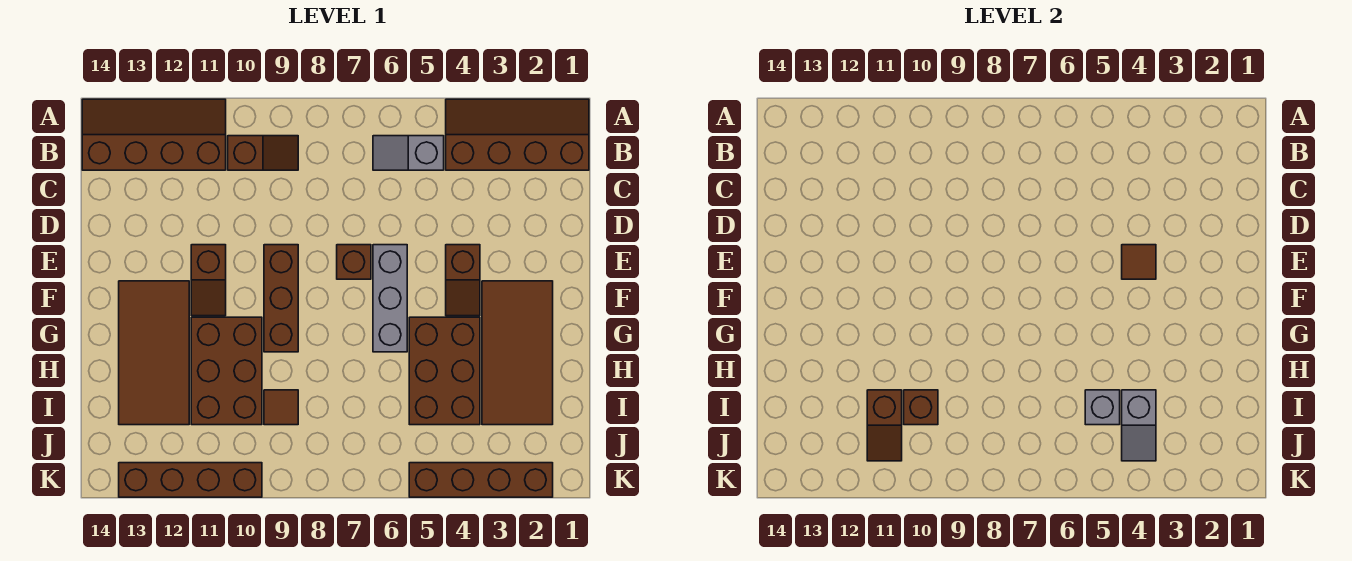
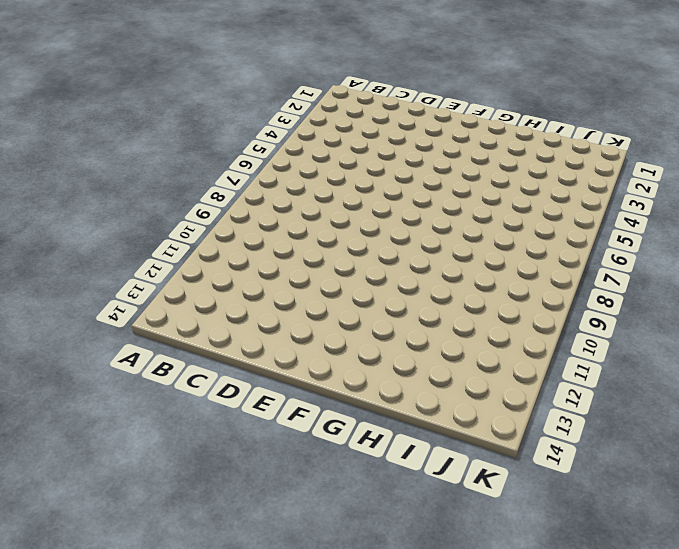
none -> brown 2x4 slope [446,99,589,170]
none -> brown 2x4 slope [82,99,226,170]
none -> grey 1x2 slope [373,136,444,170]

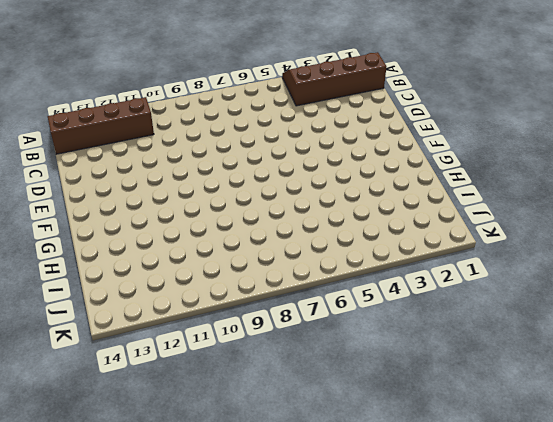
none -> grey 1x2 slope [373,136,444,170]
none -> brown 1x2 slope [228,136,298,170]
none -> brown 1x2 slope [446,245,480,316]

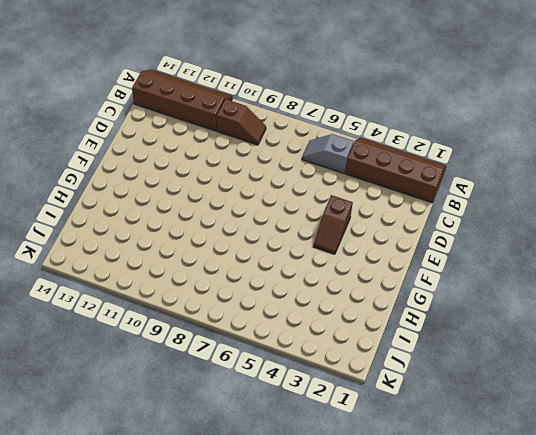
none -> grey 1x3 brick [373,245,407,352]
none -> brown 1x1 brick [337,245,371,279]
none -> brown 1x3 brick [264,245,298,352]

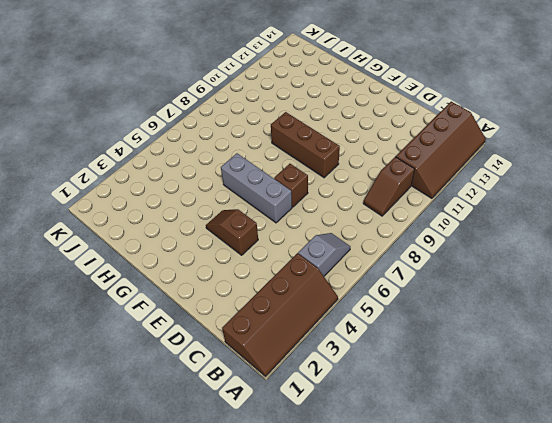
none -> brown 1x2 slope [191,245,226,316]
none -> brown 2x4 tile [482,281,553,425]
none -> brown 2x4 tile [119,281,189,425]

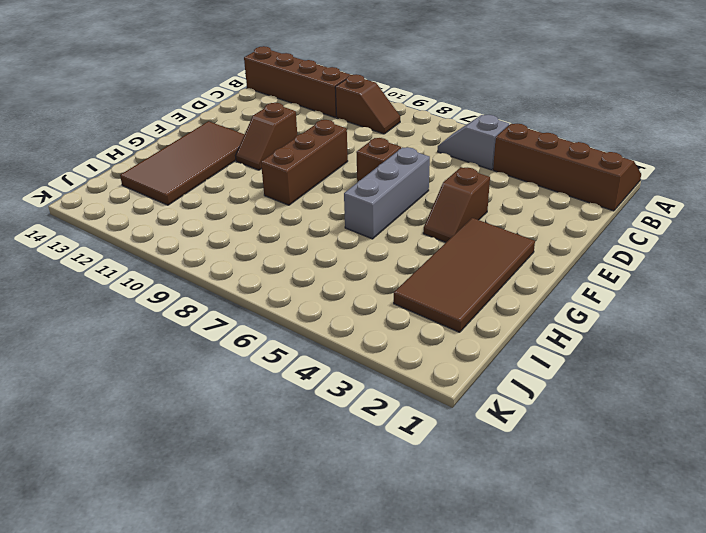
none -> brown 2x3 brick [409,317,480,425]
none -> brown 2x3 brick [191,317,262,425]
none -> brown 1x1 tile [264,390,298,425]

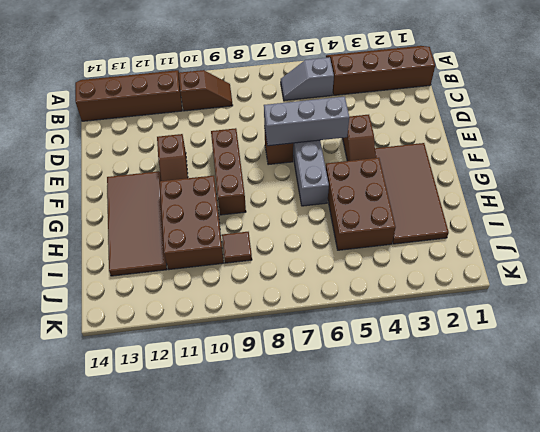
grey 1x3 brick [264,97,349,146] -> none
none -> brown 1x4 brick [409,463,553,497]
none -> brown 1x4 brick [119,463,262,497]
none -> brown 1x1 tile [1122,245,1156,279]

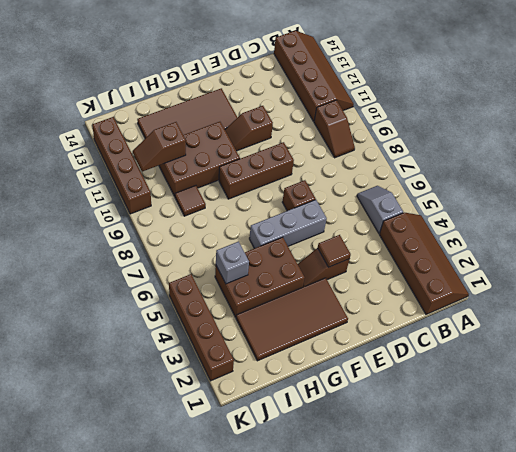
none -> grey 1x2 slope [1122,390,1156,461]
none -> brown 1x1 brick [904,390,938,425]

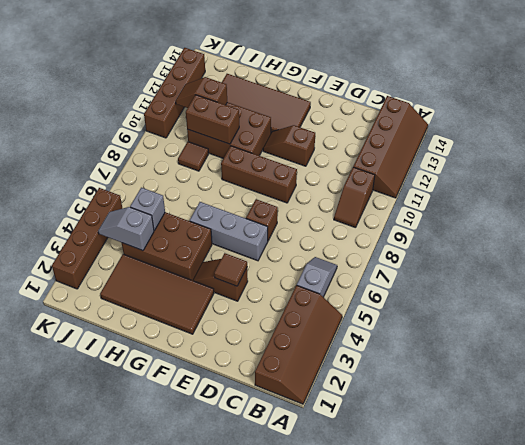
brown 1x2 brick [186,95,239,144] -> brown 1x1 brick [904,390,938,425]

